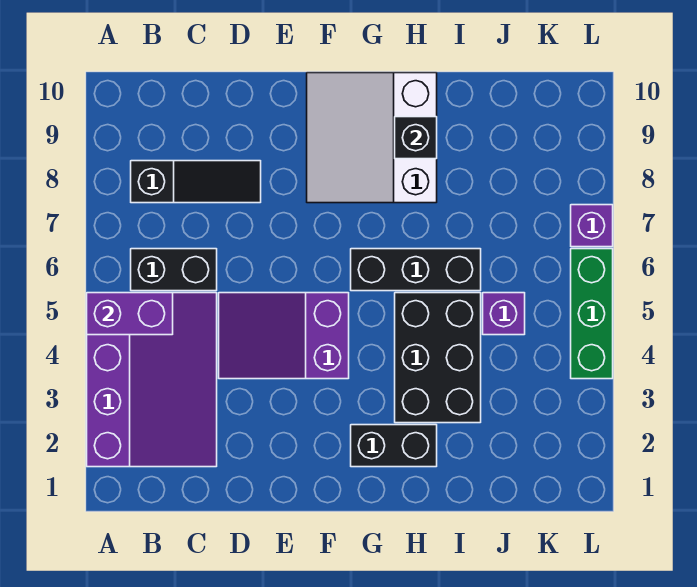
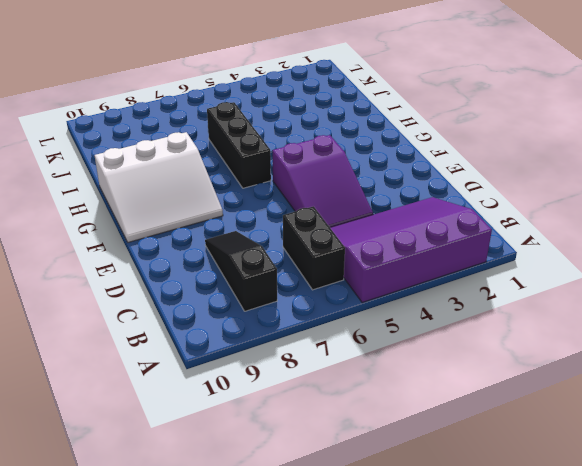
none -> black 1x2 brick [351,425,437,467]
none -> black 2x3 brick [395,293,481,423]
none -> purple 1x1 brick [483,293,525,335]

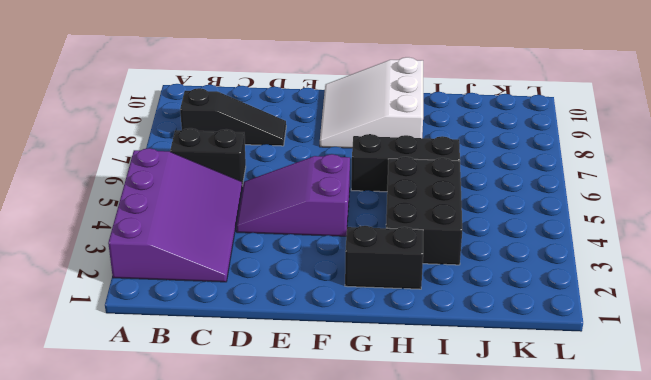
none -> purple 1x1 brick [483,293,525,335]
none -> green 1x3 brick [571,249,613,379]
none -> purple 1x1 brick [571,205,613,247]

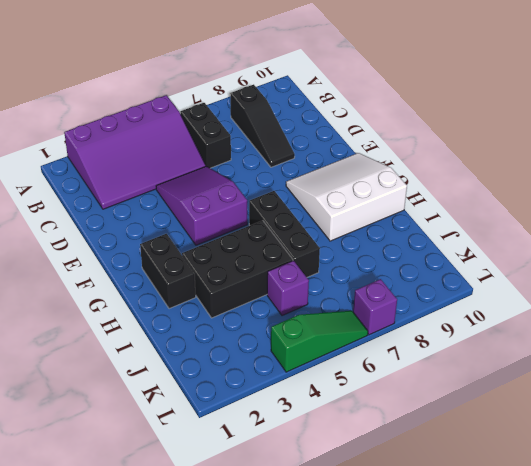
green 1x3 slope [271,311,368,372] -> green 1x3 brick [571,249,613,379]
none -> purple 1x2 brick [87,293,173,335]
none -> black 1x1 brick [395,117,437,159]

